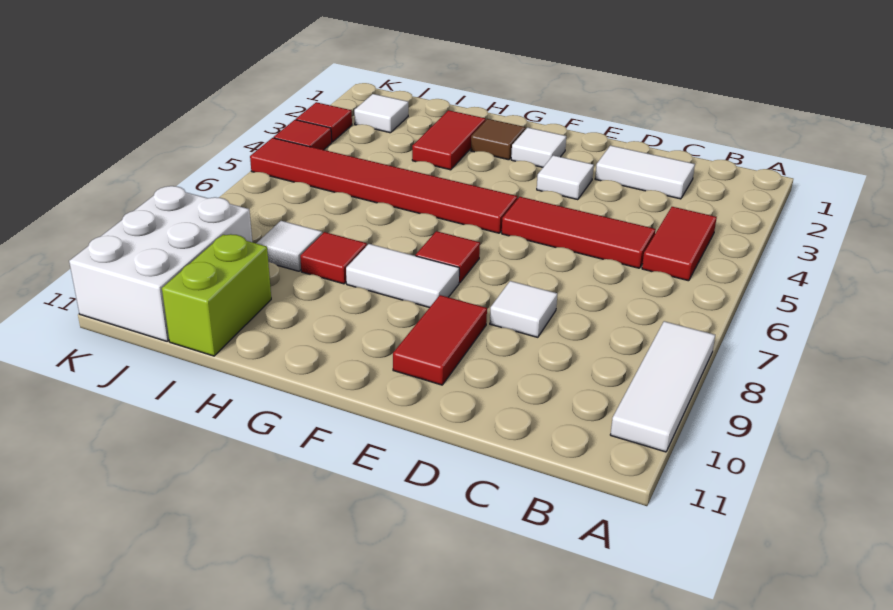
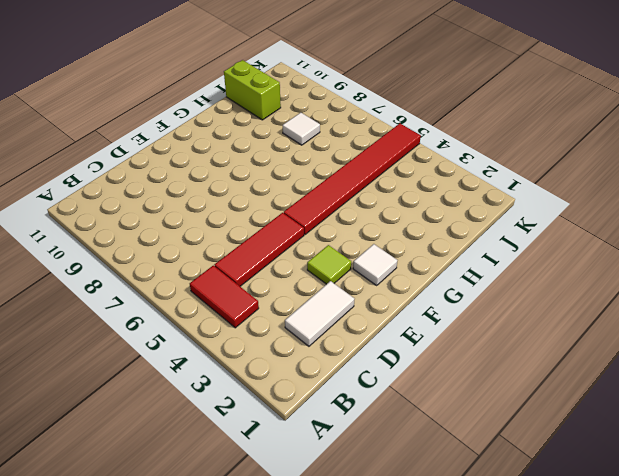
lime 1x1 tile [307,245,351,284] -> white 1x1 tile [537,155,594,200]
none -> white 1x3 tile [610,321,715,452]
none -> white 1x1 tile [490,281,557,337]
none -> red 1x2 tile [393,295,487,385]

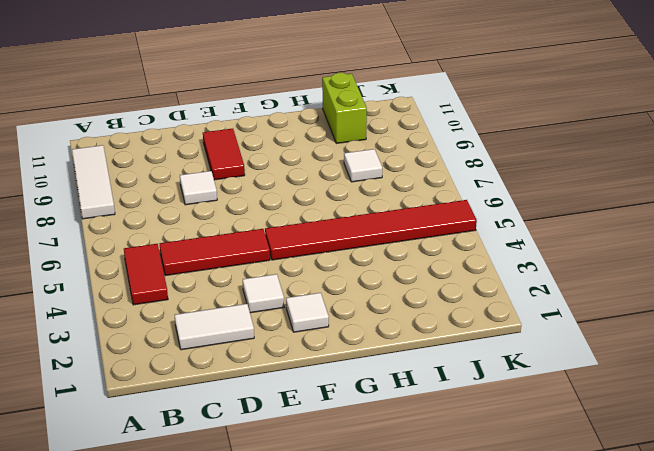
none -> red 1x1 tile [416,231,480,283]
none -> white 1x2 tile [346,244,459,308]
none -> brown 1x1 tile [471,119,525,160]

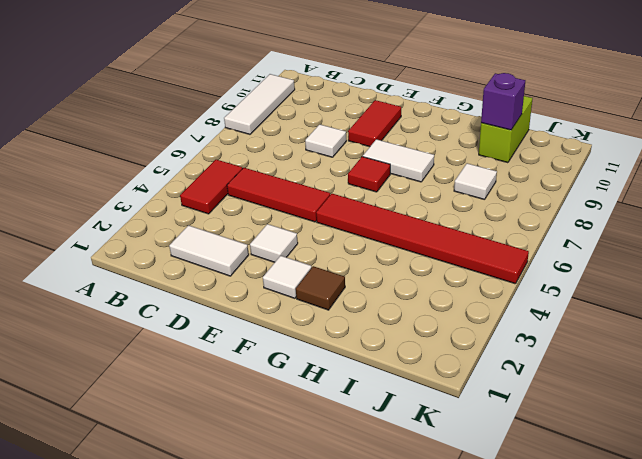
purple 1x1 brick [481,73,525,130] -> none
none -> red 1x2 tile [412,110,486,170]
none -> red 1x1 tile [300,232,367,284]
none -> white 1x1 tile [354,94,408,133]

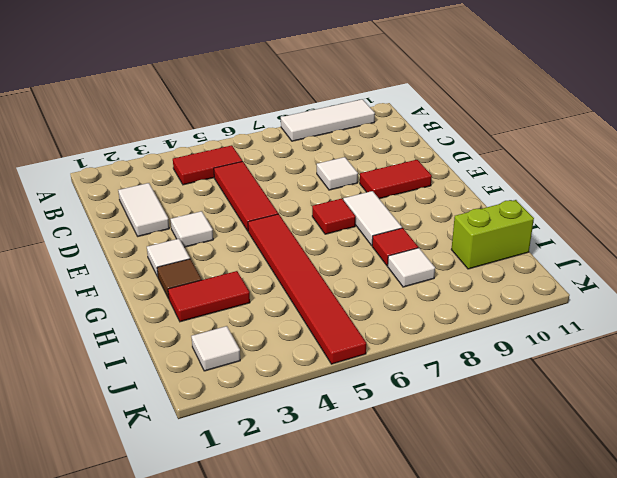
none -> white 2x3 brick [69,186,252,341]
none -> red 1x1 tile [296,102,352,142]
none -> red 1x1 tile [274,120,332,150]

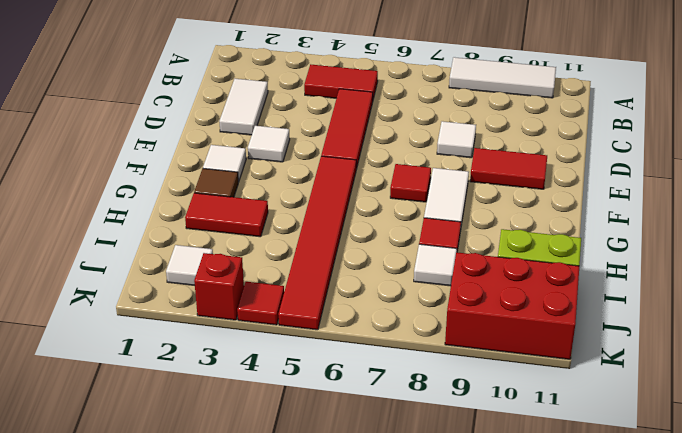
red 2x3 brick [445,252,579,359] -> white 2x3 brick [69,186,252,341]
red 1x1 brick [194,253,244,320] -> red 1x1 tile [296,102,352,142]

